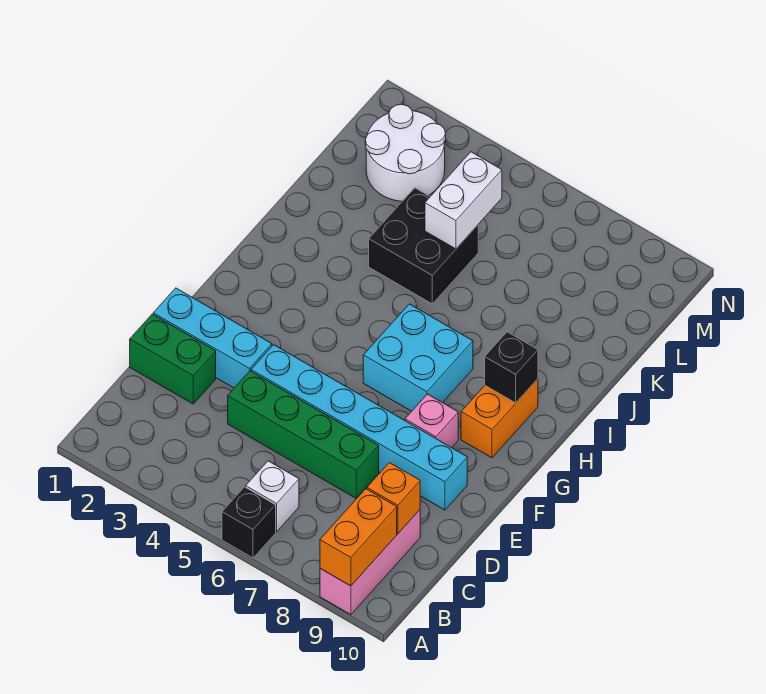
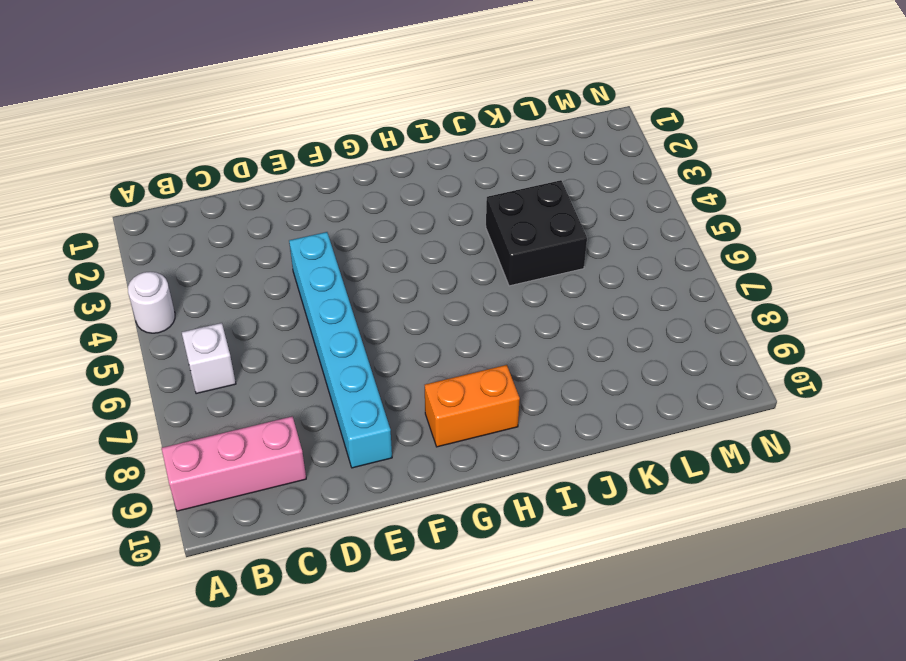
white 1x1 round brick [128,272,175,333] -> none
none -> black 1x1 brick [222,487,276,558]
none -> green 1x2 brick [130,314,216,404]
none -> green 1x4 brick [228,371,379,498]

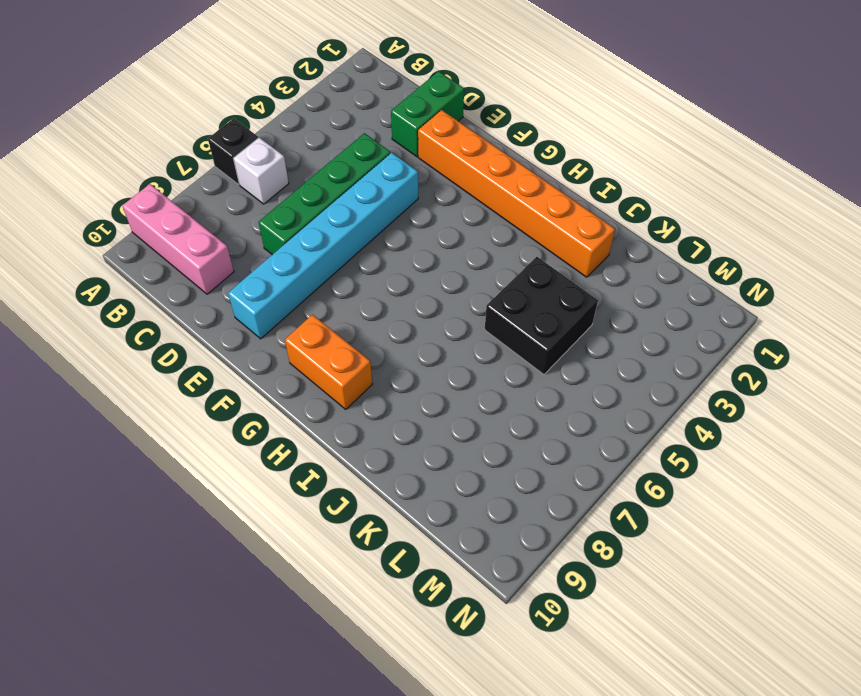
orange 1x6 brick [418,110,615,277] -> cyan 1x3 brick [153,288,272,388]
none -> pink 1x1 brick [405,394,458,448]
none -> cyan 2x2 brick [363,304,473,411]
none -> white 2x2 round brick [365,104,446,201]

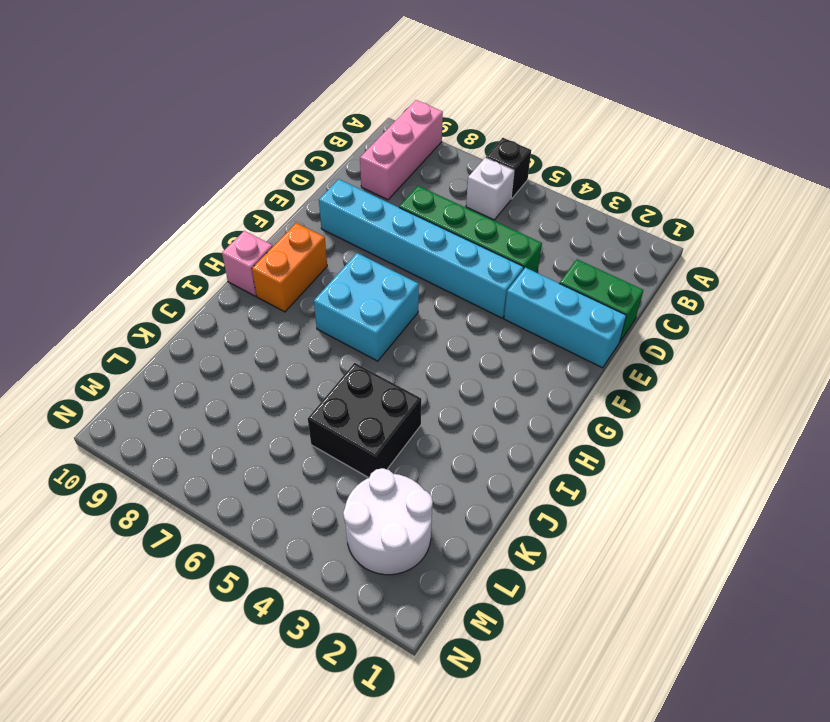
pink 1x1 brick [222,231,273,296] -> pink 1x1 brick moved to [405,394,458,448]
none -> orange 1x2 brick [320,489,397,586]
none -> orange 1x1 brick [367,463,420,534]
none -> black 1x1 brick [485,332,538,403]

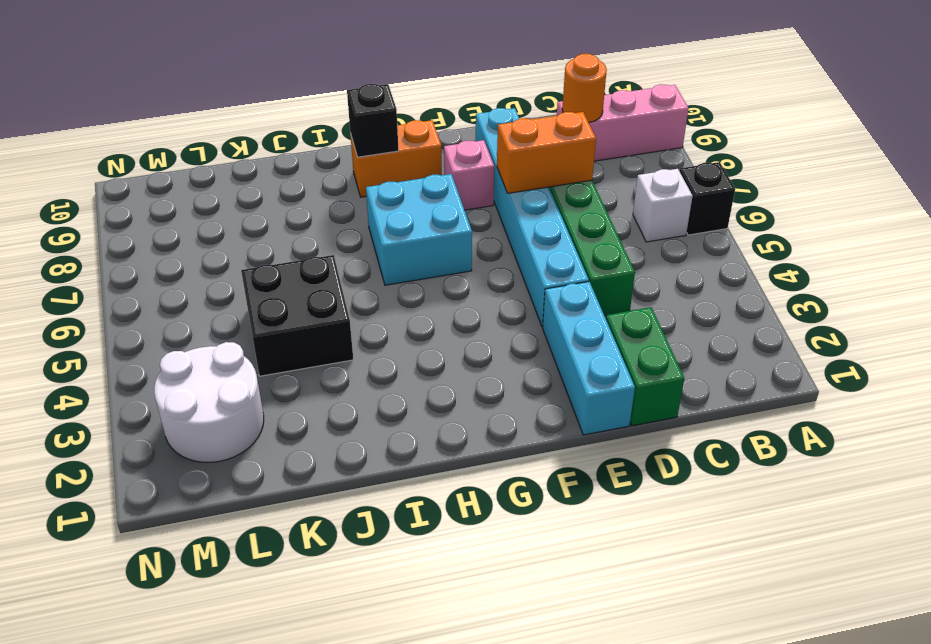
orange 1x1 round brick [562,54,607,122] -> orange 1x1 brick [367,463,420,534]
orange 1x2 brick [497,112,596,193] -> orange 1x2 brick moved to [320,489,397,586]
none -> white 1x2 brick [425,152,502,249]

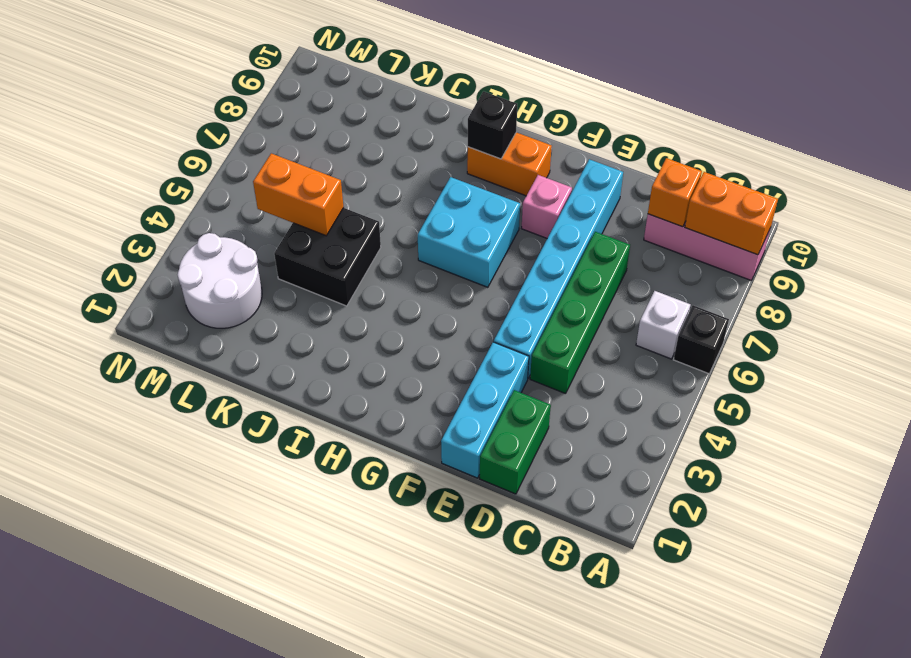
orange 1x2 brick [253,153,344,236] -> white 1x2 brick [425,152,502,249]

